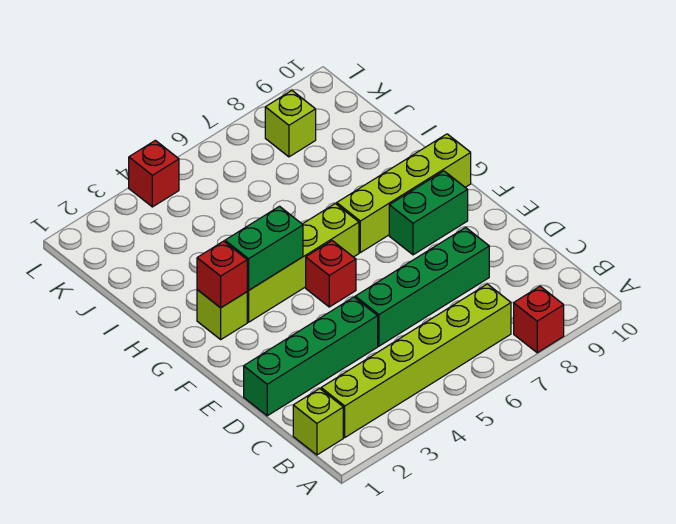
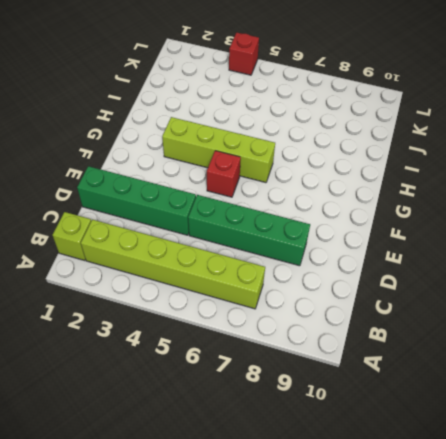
none -> red 1x1 brick [514,286,564,353]
none -> green 1x2 brick [389,171,468,255]
none -> lime 1x1 brick [197,290,247,339]

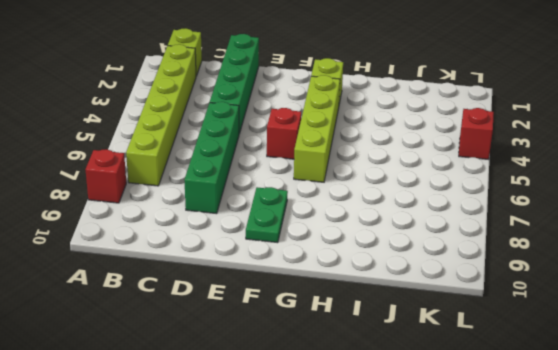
green 1x2 plate [246,187,288,243] -> green 1x2 brick [389,171,468,255]
none -> lime 1x4 brick [337,134,471,253]
none -> lime 1x1 brick [265,91,316,157]
none -> red 1x1 brick [197,241,247,308]

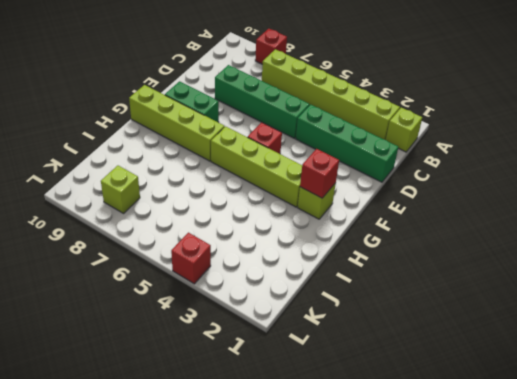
none -> green 1x2 brick [225,206,303,290]

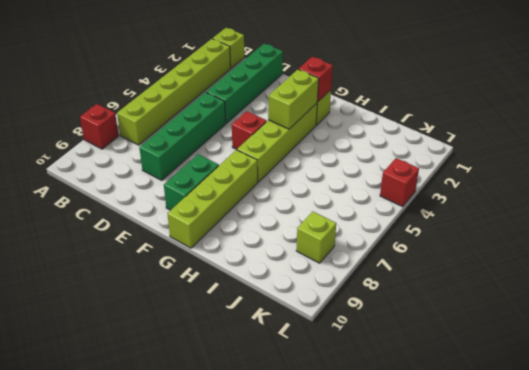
lime 1x2 brick [268,69,319,129] -> green 1x2 brick [225,206,303,290]

